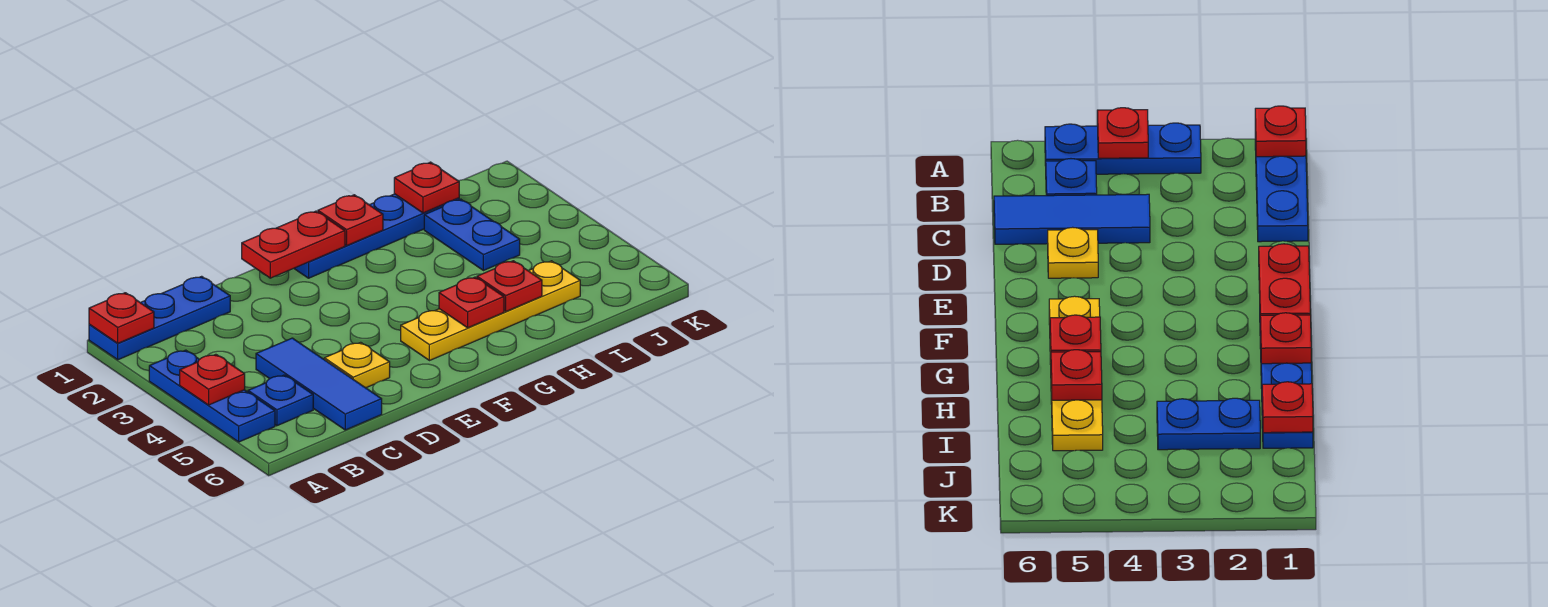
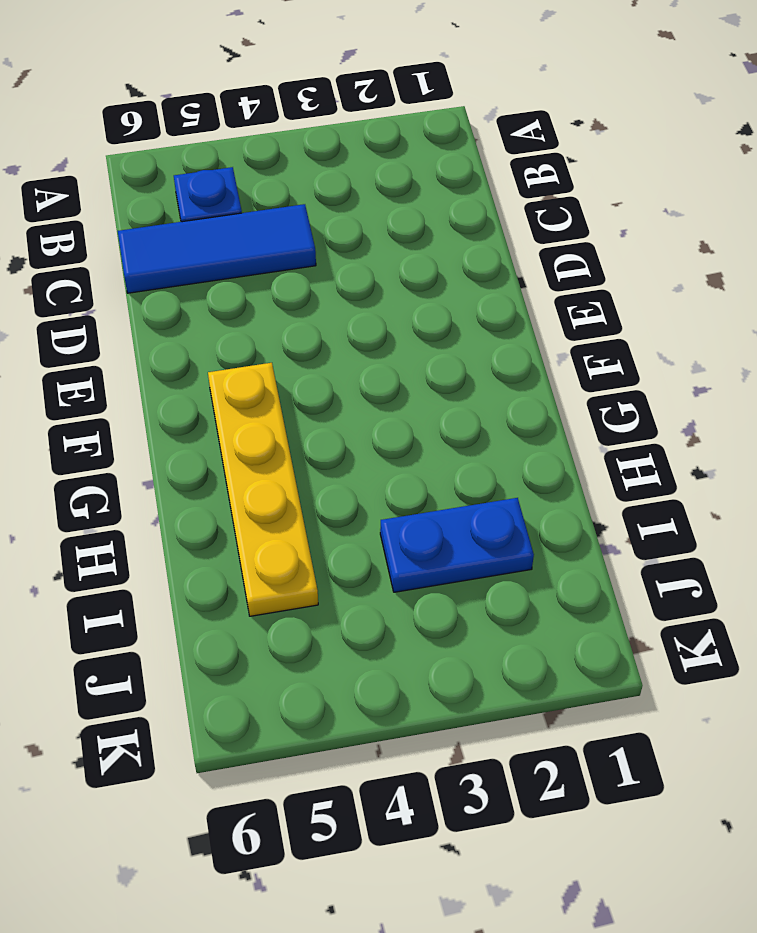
none -> blue 1x3 plate [89,276,230,360]
none -> blue 1x3 plate [149,350,275,442]
none -> yellow 1x1 plate [324,342,390,388]

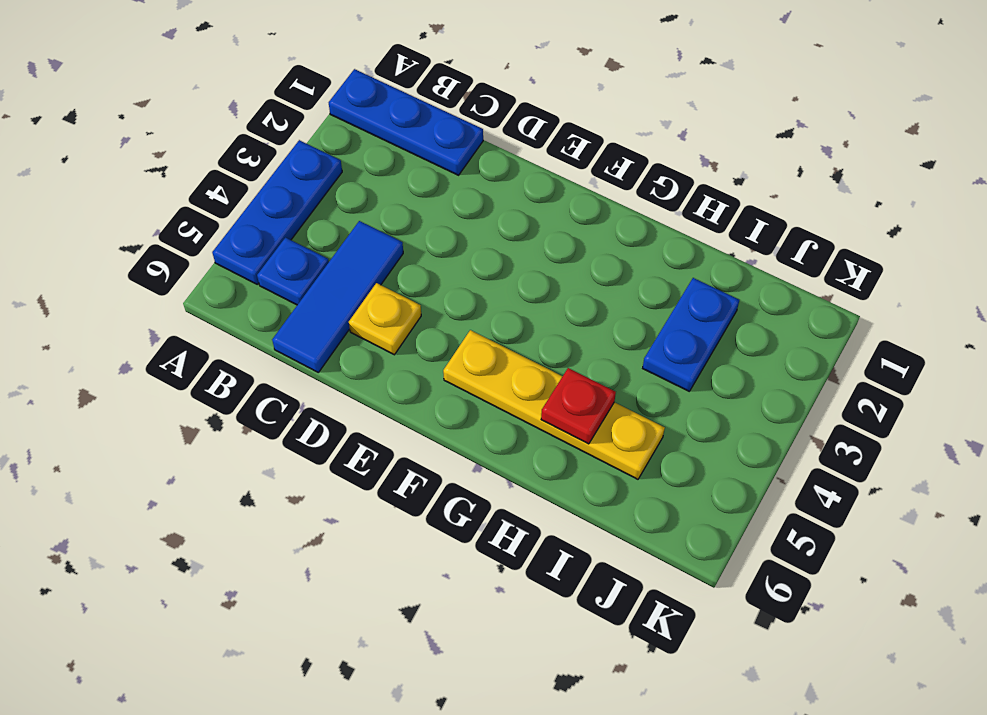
none -> blue 1x4 plate [294,194,459,278]
none -> red 1x1 plate [89,293,154,343]
none -> red 1x1 plate [180,354,245,405]

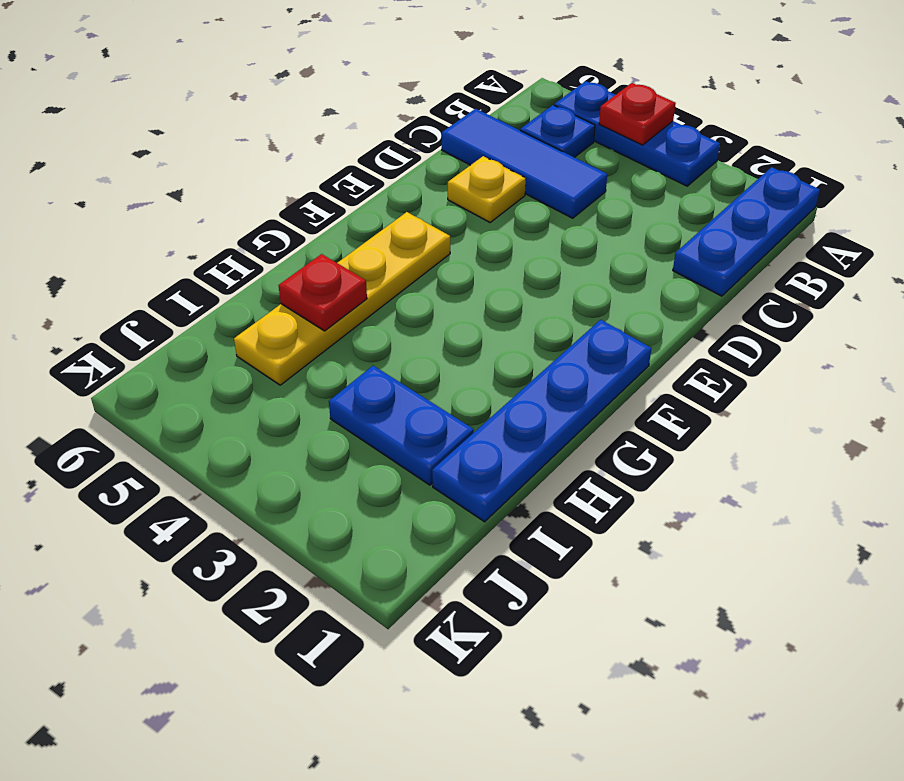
none -> red 1x1 plate [89,293,154,343]
none -> red 1x2 plate [242,211,345,278]
none -> red 1x1 plate [318,195,383,245]

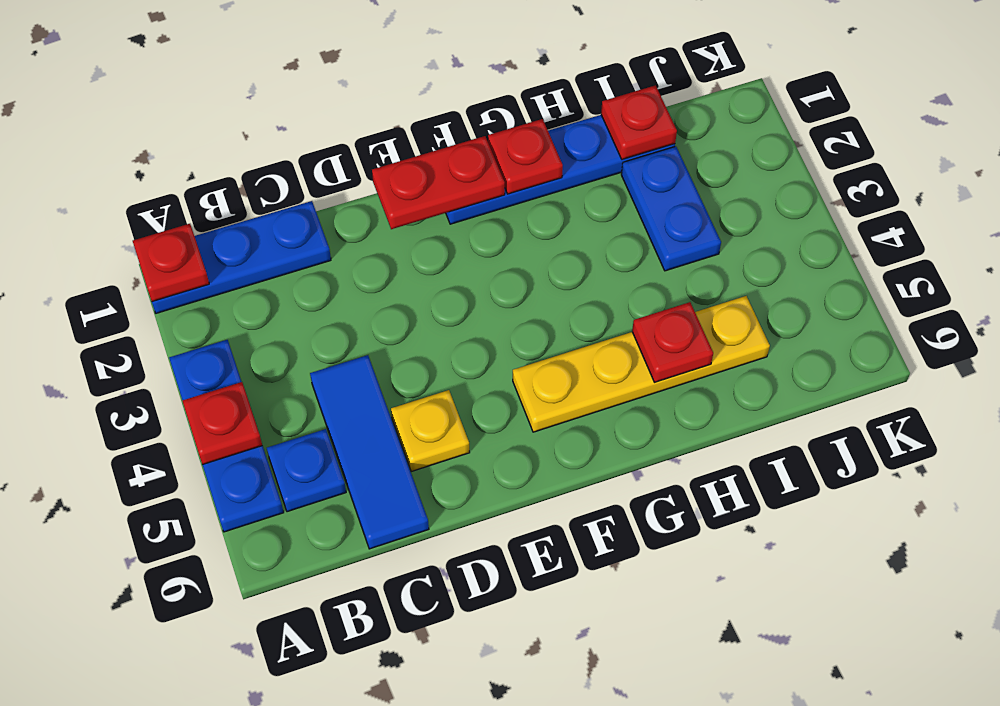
none -> red 1x1 plate [439,277,504,328]

